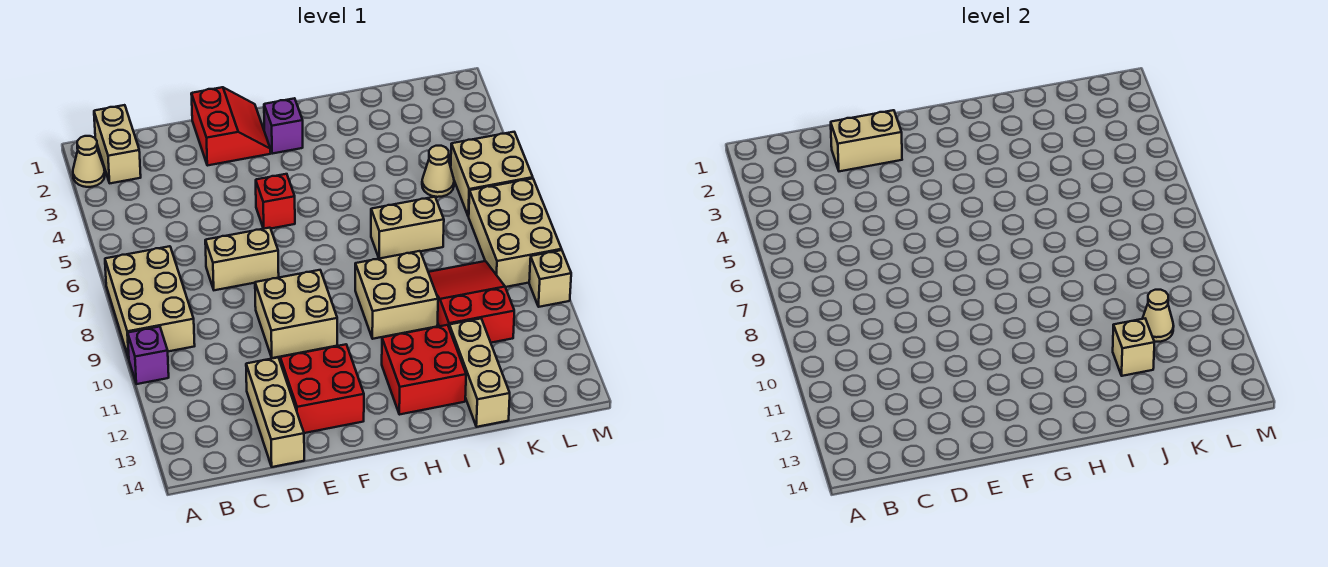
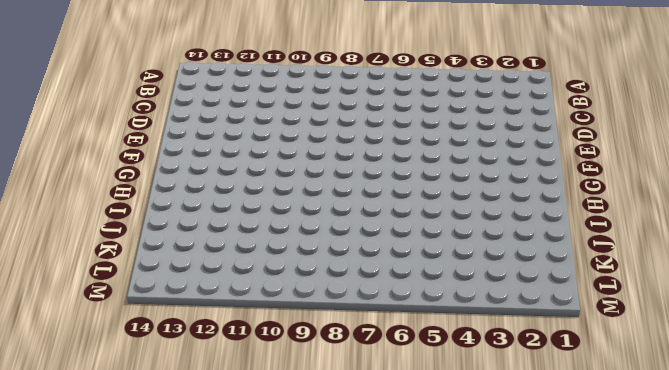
none -> tan 1x1 cone [73,136,105,187]
none -> tan 2x3 brick [105,246,195,358]
none -> purple 1x1 brick [128,327,169,384]

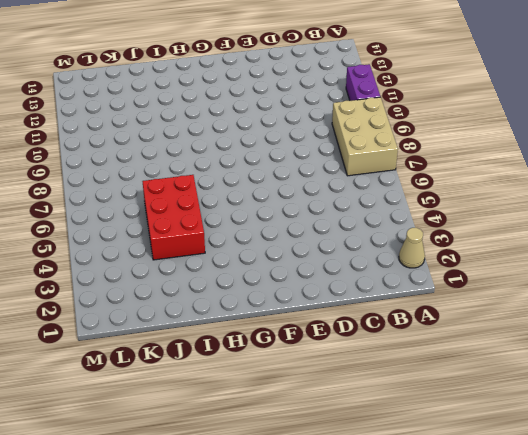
purple 1x2 brick [346,64,380,101] -> purple 1x1 brick [128,327,169,384]
red 2x3 brick [142,175,205,260] -> none
none -> tan 1x2 brick [94,105,141,183]
none -> tan 1x2 brick [205,228,279,290]
none -> tan 1x3 brick [246,358,304,467]

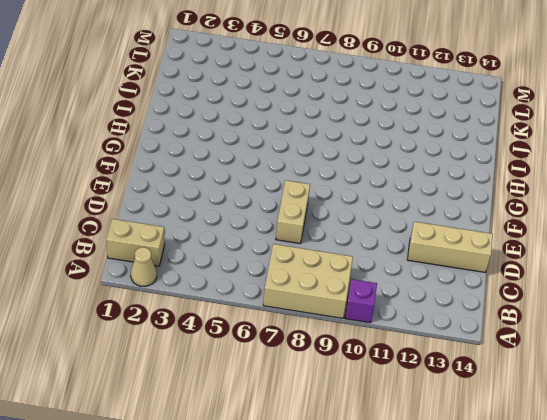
none -> red 2x2 slope [191,87,271,166]
none -> tan 2x2 brick [255,270,337,358]
none -> red 2x2 brick [280,344,364,433]

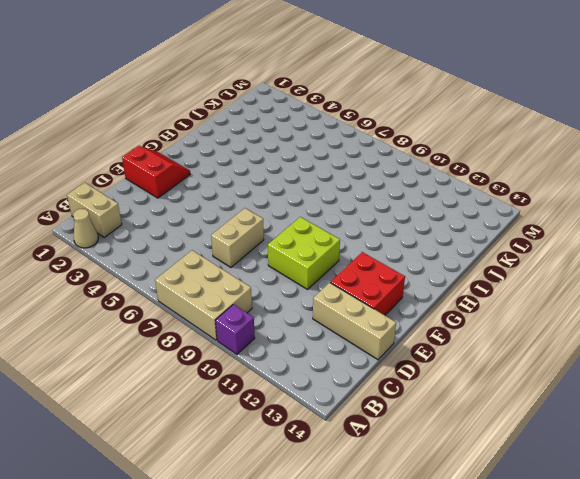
lime 2x2 brick [268,217,340,289] -> tan 2x2 brick [255,270,337,358]
none -> red 1x1 brick [256,174,295,229]
none -> purple 1x1 brick [264,98,303,154]
none -> tan 2x2 brick [355,251,438,339]

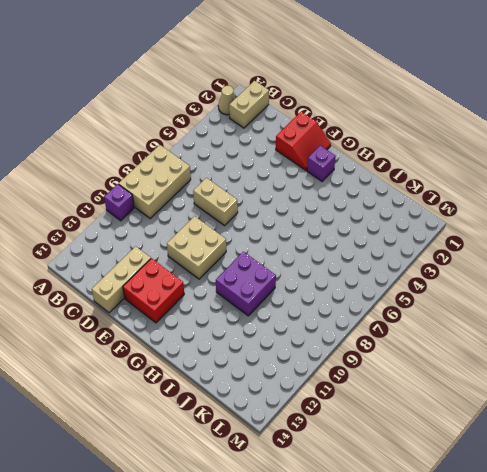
purple 2x2 brick [216,252,276,316] -> tan 2x2 brick [355,251,438,339]
none -> red 1x1 brick [256,174,295,229]
none -> red 2x2 brick [382,325,466,415]
none -> tan 1x2 brick [371,197,444,259]

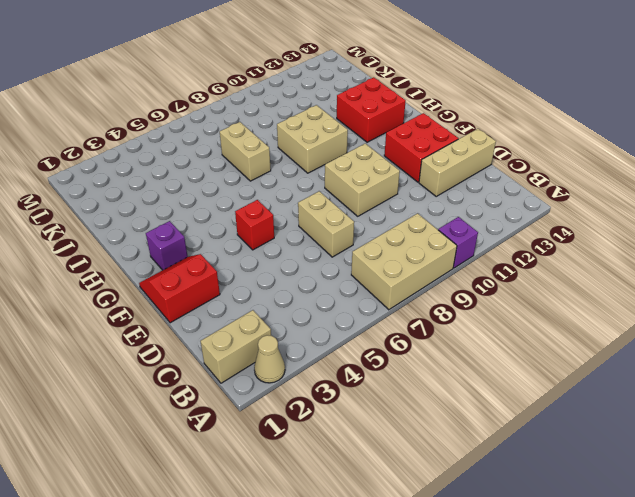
none -> red 2x3 slope [428,261,514,343]
none -> tan 1x3 brick [449,319,510,427]
none -> tan 1x1 cone [422,146,454,197]

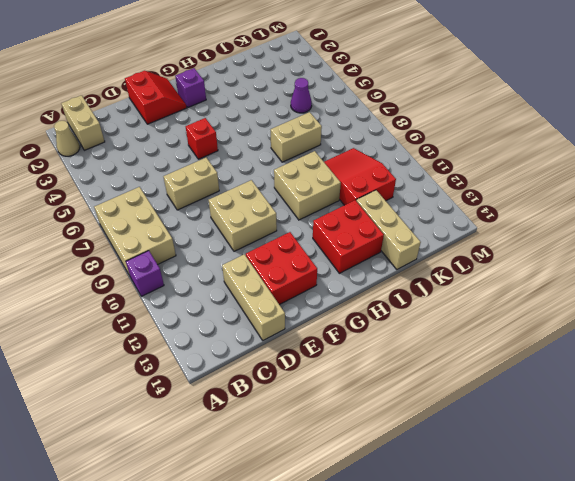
purple 1x1 cone [291,78,312,113] -> tan 1x1 cone [422,146,454,197]
none -> tan 2x2 brick [451,132,533,217]
none -> tan 2x3 brick [469,178,562,287]
none -> tan 1x1 brick [529,250,571,307]

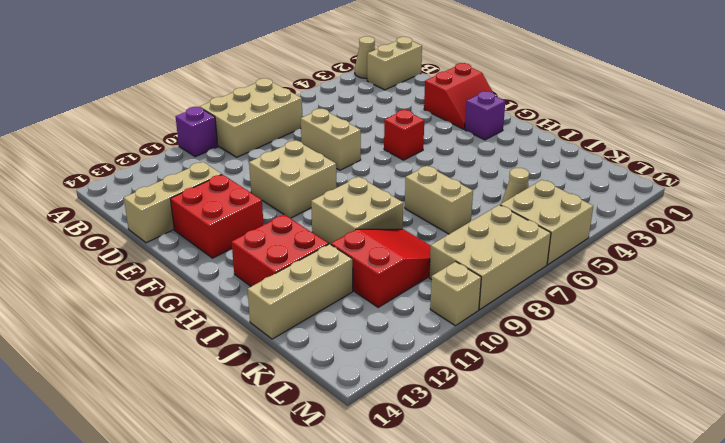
none -> tan 1x2 brick [831,110,902,171]
none -> tan 1x1 brick [1113,319,1154,376]
none -> tan 1x1 cone [1142,290,1174,342]

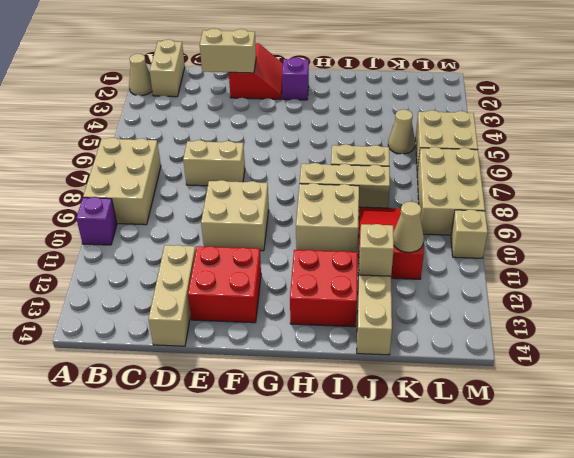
tan 1x3 brick [300,163,390,208] -> none
none -> red 1x1 brick [256,174,295,229]

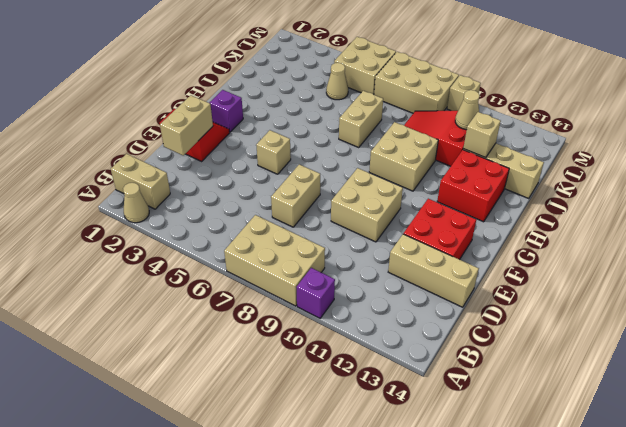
tan 1x1 brick [256,130,291,174] -> red 1x1 brick [256,174,295,229]

